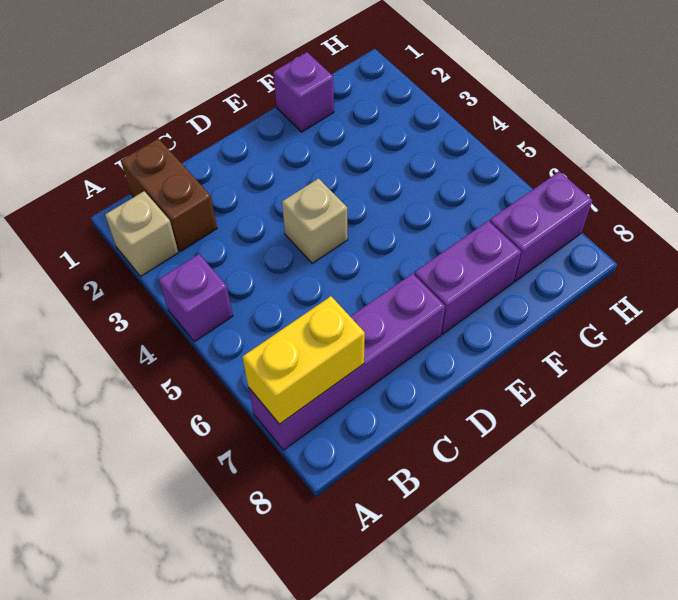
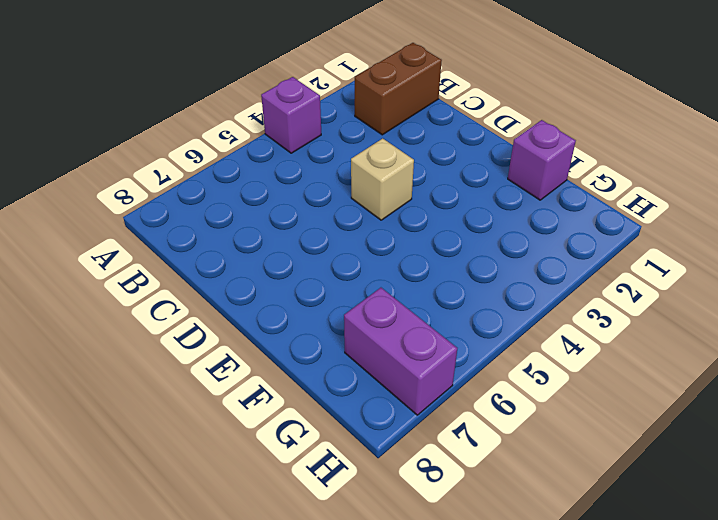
none -> tan 1x1 brick [105,191,178,276]
none -> purple 1x4 brick [249,273,445,450]

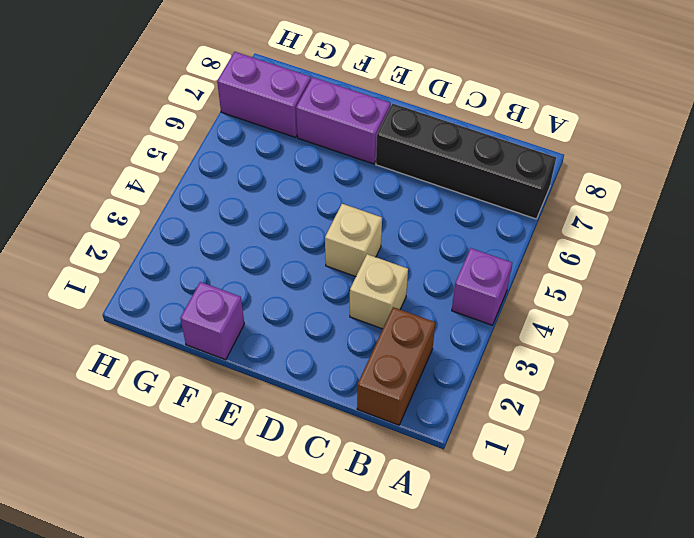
black 1x4 brick [376,104,556,219] -> purple 1x4 brick [249,273,445,450]
tan 1x1 brick [350,254,408,329] -> tan 1x1 brick moved to [105,191,178,276]
none -> yellow 1x2 brick [242,296,365,424]

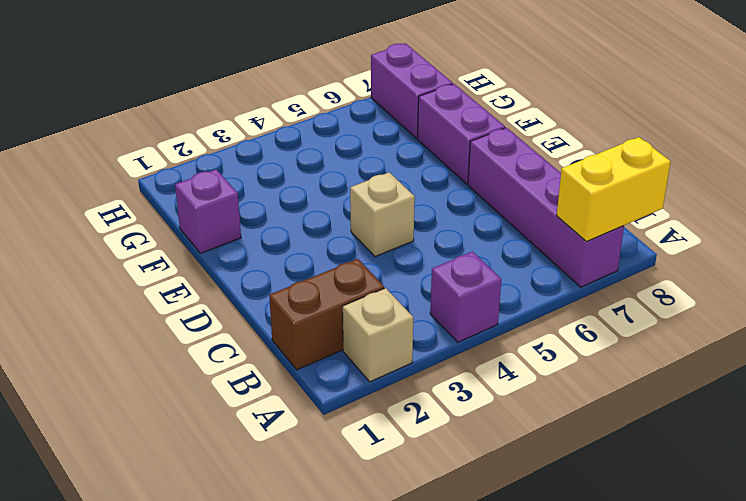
yellow 1x2 brick [557,137,671,242] -> yellow 1x2 brick turned to [242,296,365,424]

